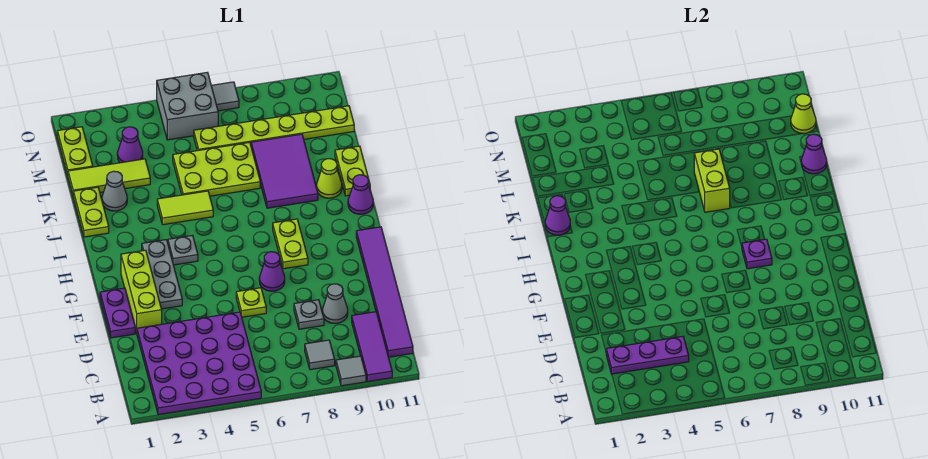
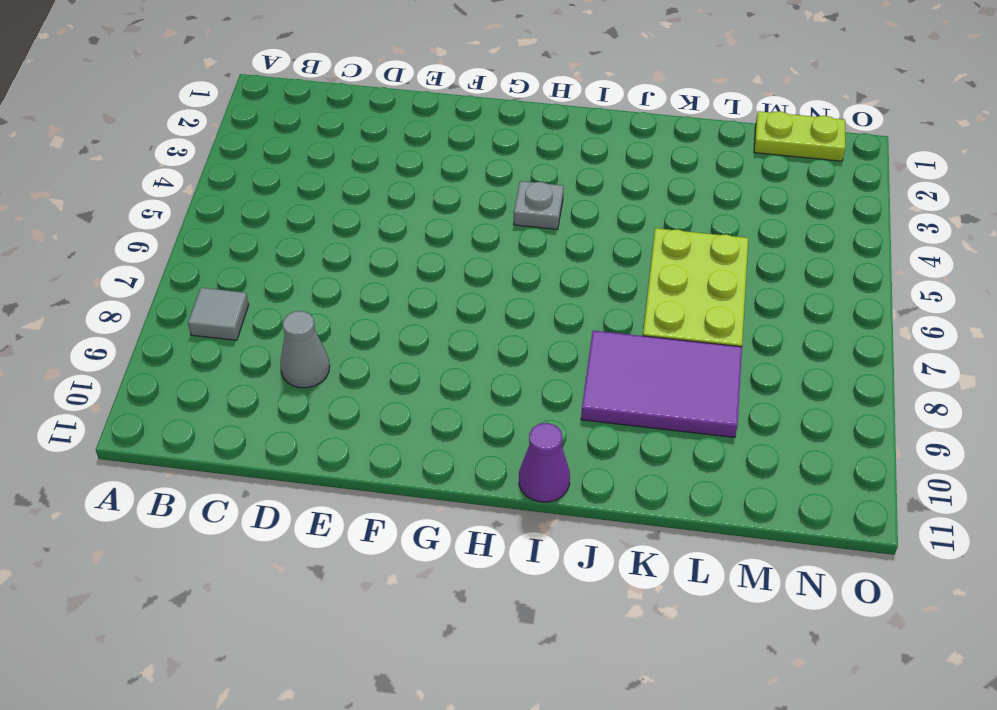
none -> purple 4x4 plate [137,312,261,415]
none -> grey 1x1 tile [336,356,366,386]
none -> purple 1x3 tile [352,312,392,381]
none -> purple 1x6 tile [356,227,413,357]

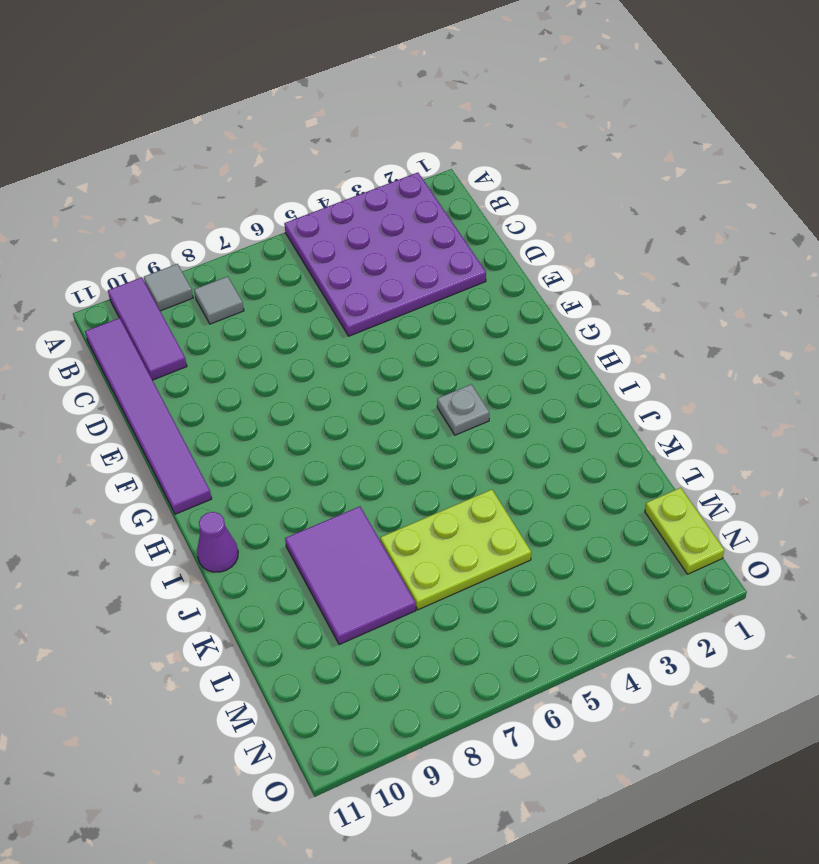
none -> grey 1x1 plate [294,300,324,329]
none -> grey 1x1 cone [322,284,348,323]
none -> purple 1x2 plate [100,288,135,338]
none -> lime 1x3 brick [121,250,162,333]

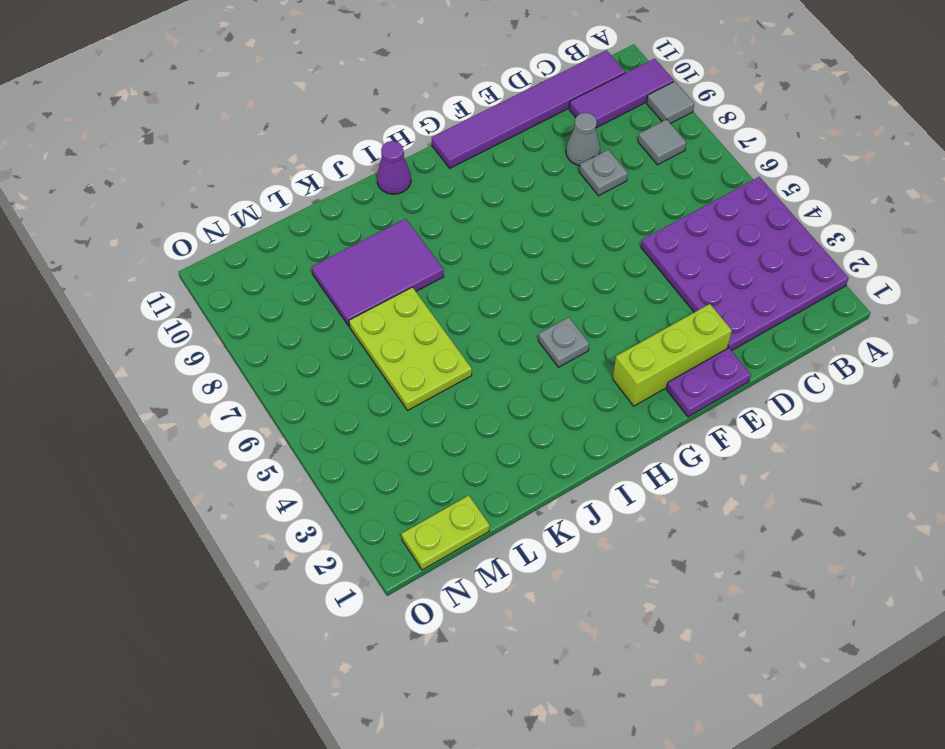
none -> lime 1x1 plate [236,288,266,317]
none -> grey 1x3 plate [142,240,182,309]
none -> purple 1x1 cone [259,252,285,291]
none -> lime 1x2 plate [273,219,308,269]

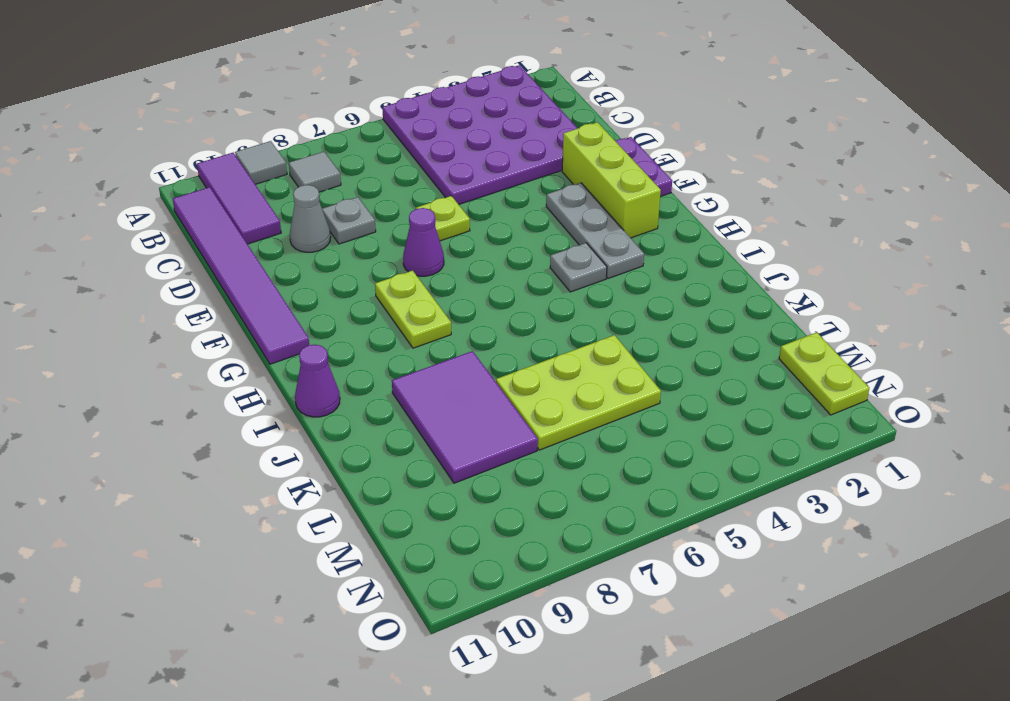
none -> lime 1x2 plate [73,187,109,237]
none -> lime 1x2 tile [157,191,213,225]
none -> lime 1x1 cone [317,159,342,198]
none -> lime 1x2 plate [335,146,370,196]

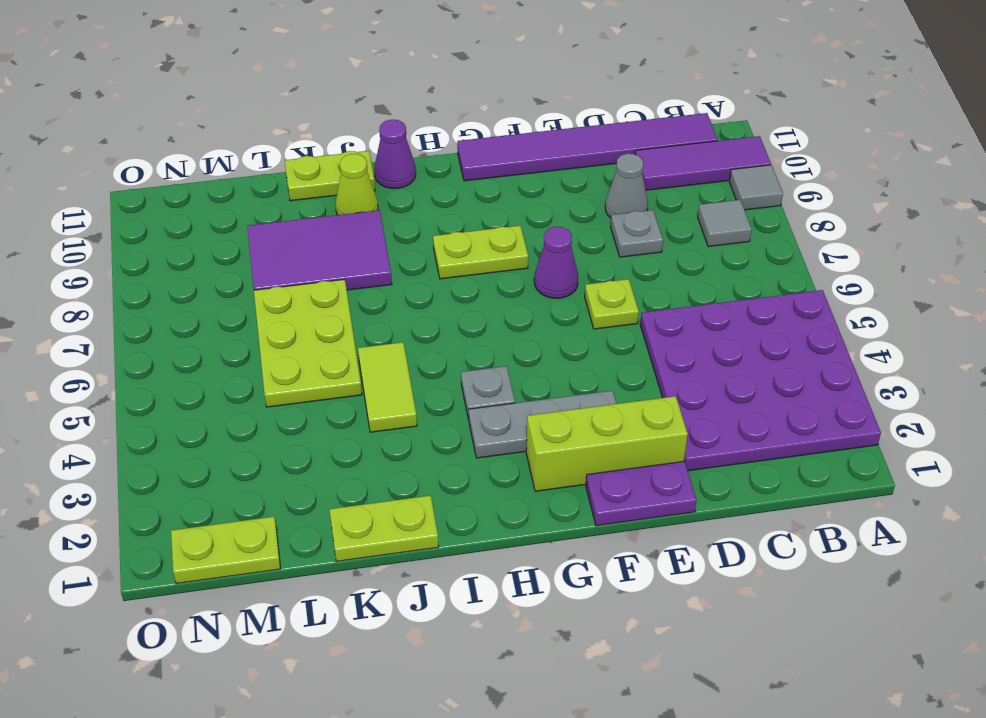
none -> grey 1x1 cone [102,171,127,211]
none -> lime 1x3 tile [68,159,150,194]
none -> purple 1x1 cone [117,127,143,163]
none -> lime 1x6 plate [194,106,354,151]

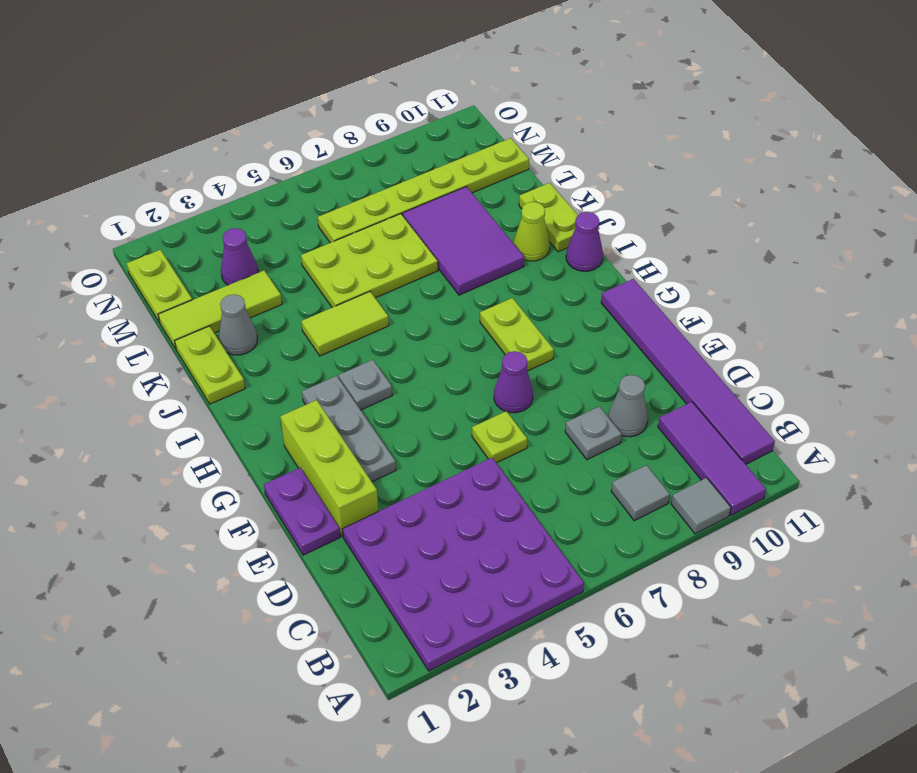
none -> grey 2x2 brick [157,72,218,140]
none -> grey 1x1 tile [211,82,239,111]
none -> purple 1x3 plate [606,336,689,374]
none -> purple 1x1 plate [742,239,772,269]

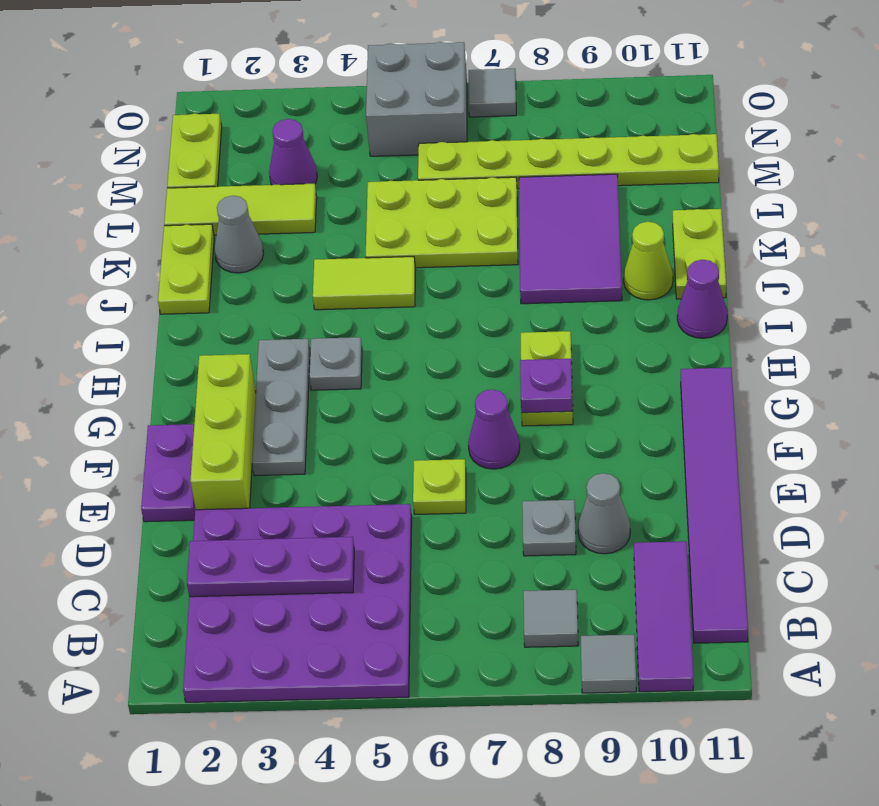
none -> purple 1x1 cone [545,196,570,235]
none -> lime 1x2 brick [694,149,730,212]
none -> purple 1x1 cone [801,134,827,174]
none -> lime 1x1 cone [791,94,816,134]

